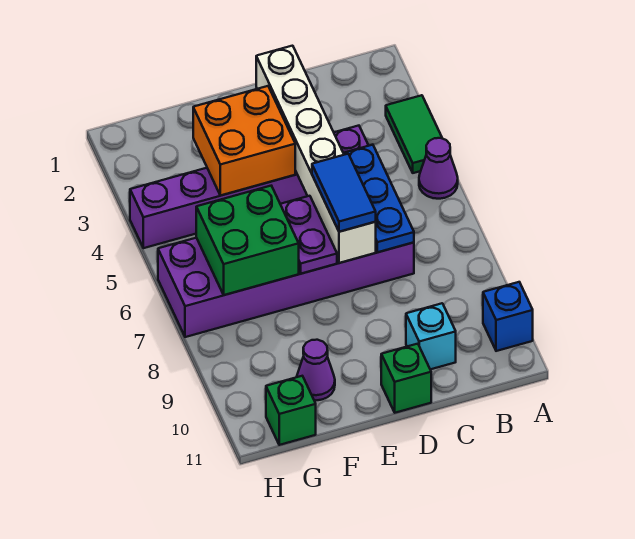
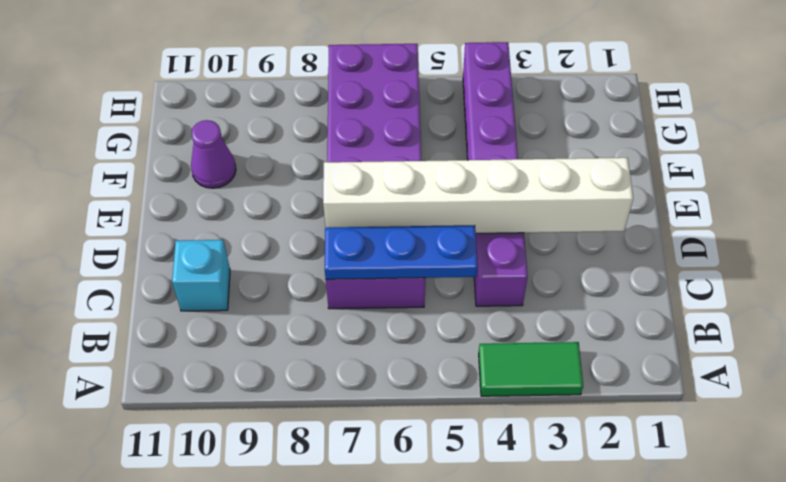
none -> purple 1x1 cone [419,138,458,199]
none -> blue 1x1 brick [483,282,533,351]
none -> green 1x1 brick [381,344,431,413]

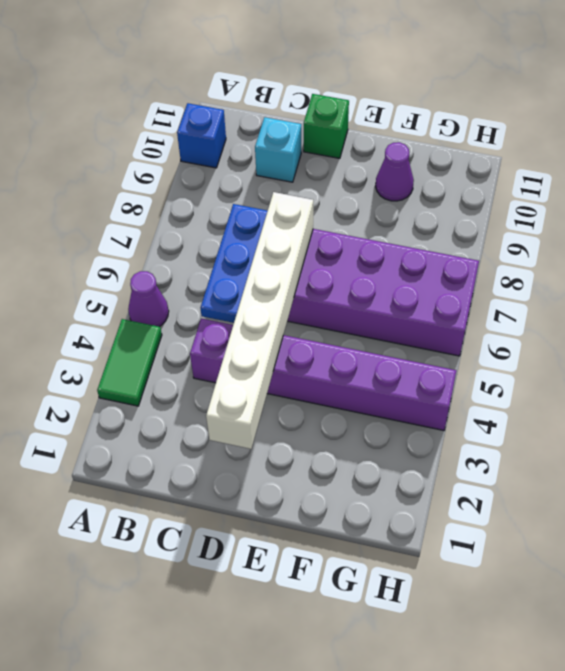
none -> green 1x1 brick [266,376,316,445]
none -> orange 2x2 brick [193,86,295,195]
none -> purple 1x2 plate [280,196,337,274]

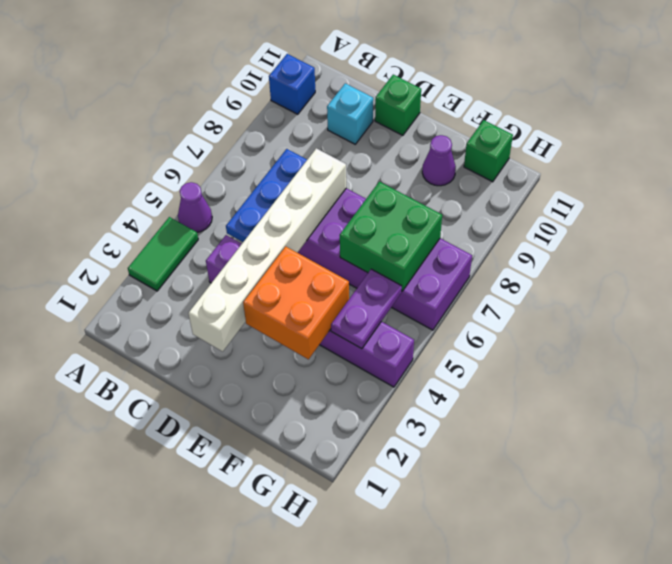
purple 1x2 plate [331,269,402,349] -> purple 1x2 plate moved to [280,196,337,274]
none -> blue 1x2 tile [312,154,376,232]

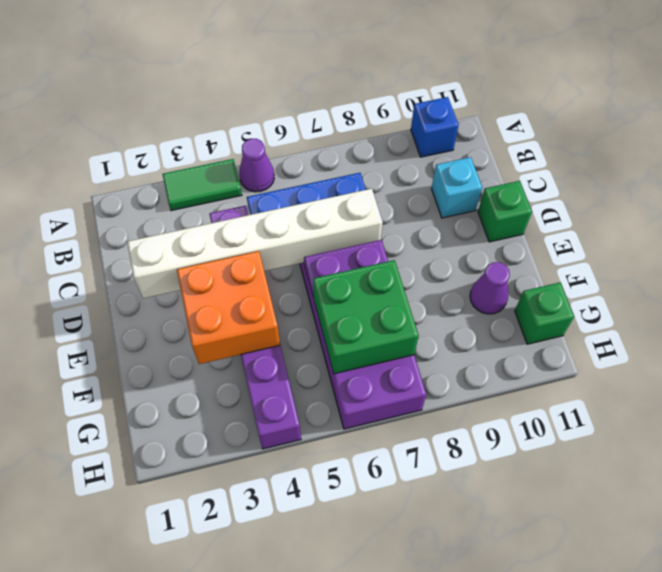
none -> blue 1x2 tile [312,154,376,232]

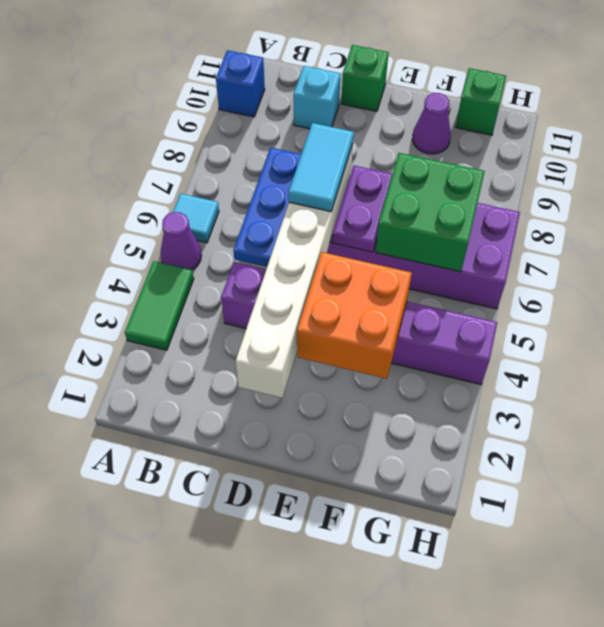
cyan 1x1 tile [173,194,219,243] -> none
cyan 1x2 tile [289,123,354,212] -> blue 1x2 tile [312,154,376,232]

